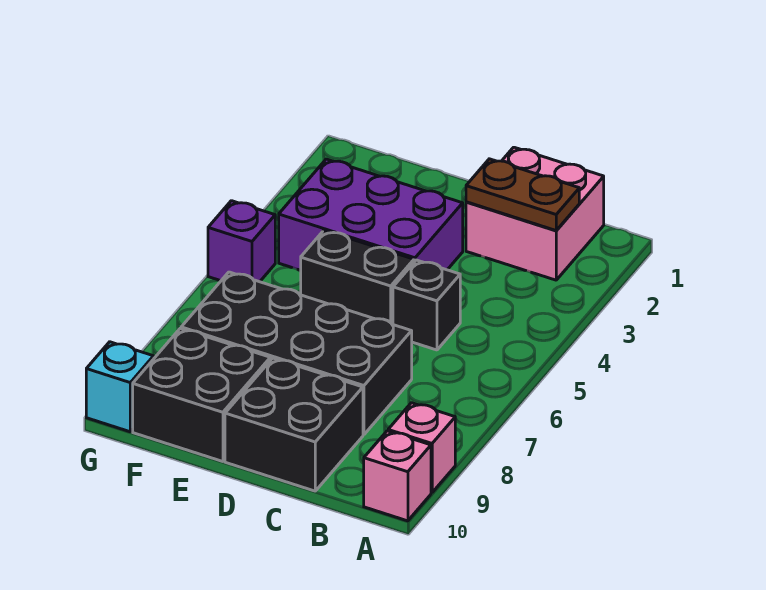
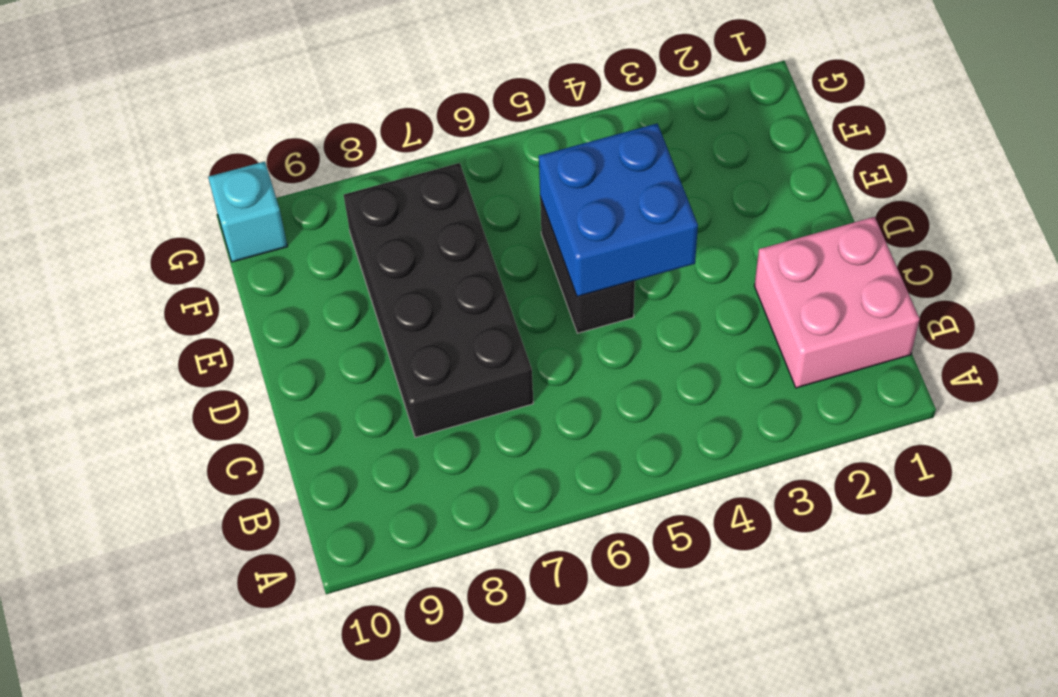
blue 2x2 brick [539,124,698,297] -> none
none -> pink 1x1 brick [388,403,455,493]
none -> pink 1x1 brick [364,431,431,521]
none -> black 1x1 brick [393,260,460,350]

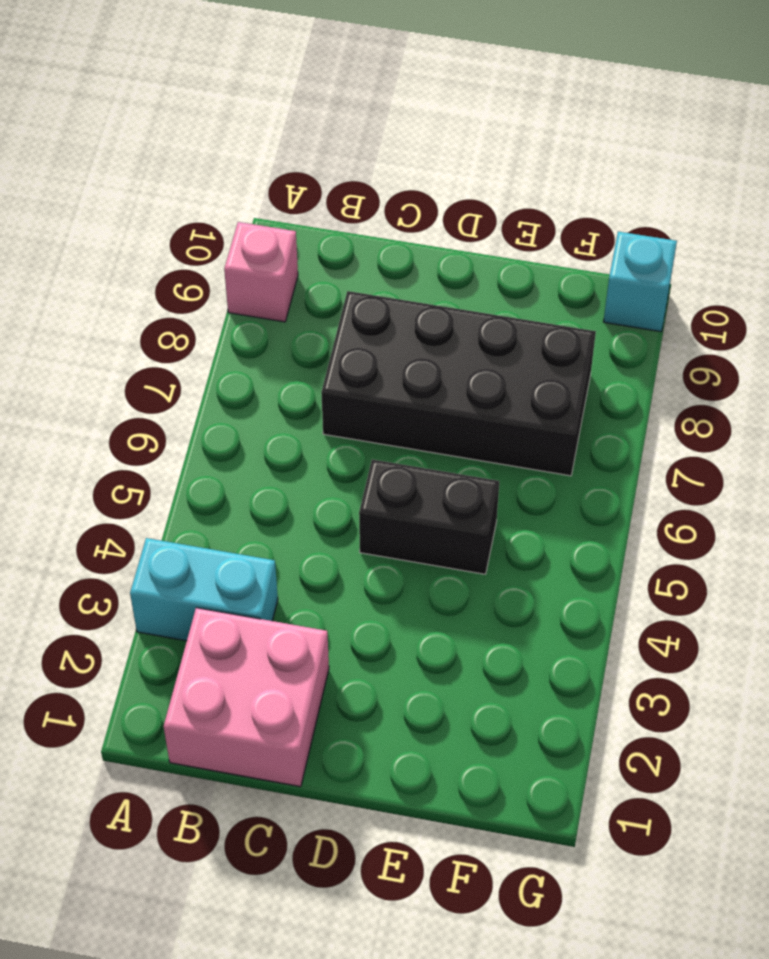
cyan 1x2 brick [130,538,278,641] -> none
none -> pink 1x1 brick [364,431,431,521]
none -> black 1x1 brick [393,260,460,350]
none -> black 2x2 brick [225,358,363,491]

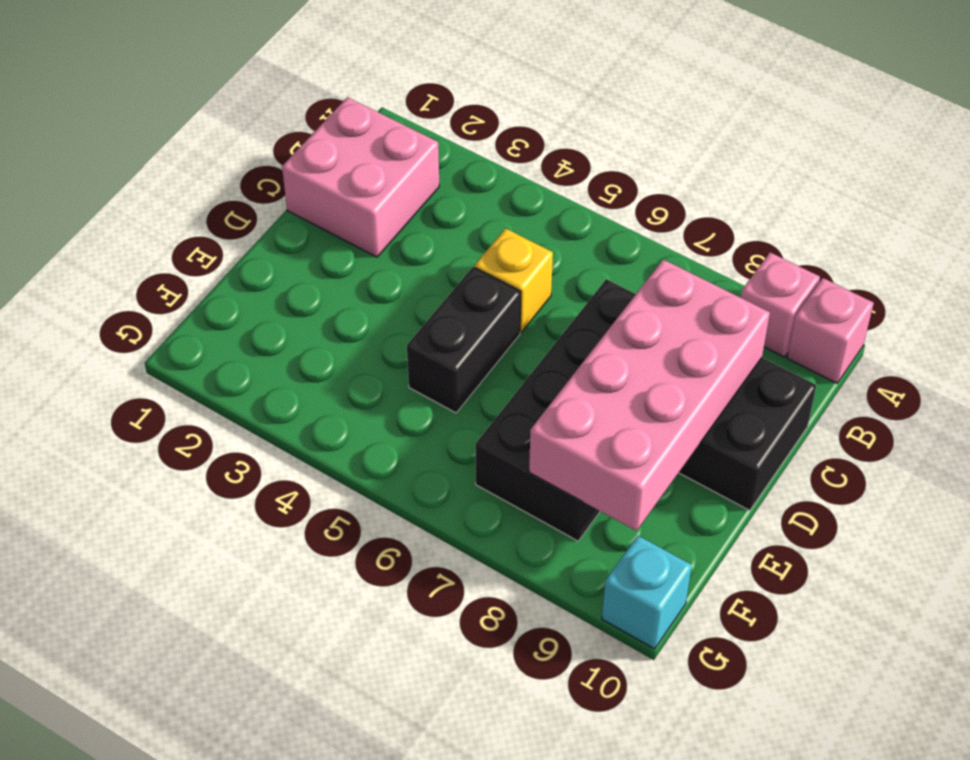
yellow 1x1 brick [475,228,553,332] -> black 1x1 brick [393,260,460,350]
pink 2x4 brick [529,260,770,531] -> none
none -> purple 2x3 brick [279,159,463,270]
none -> black 2x2 brick [133,328,270,461]
none -> purple 1x1 brick [208,201,275,282]

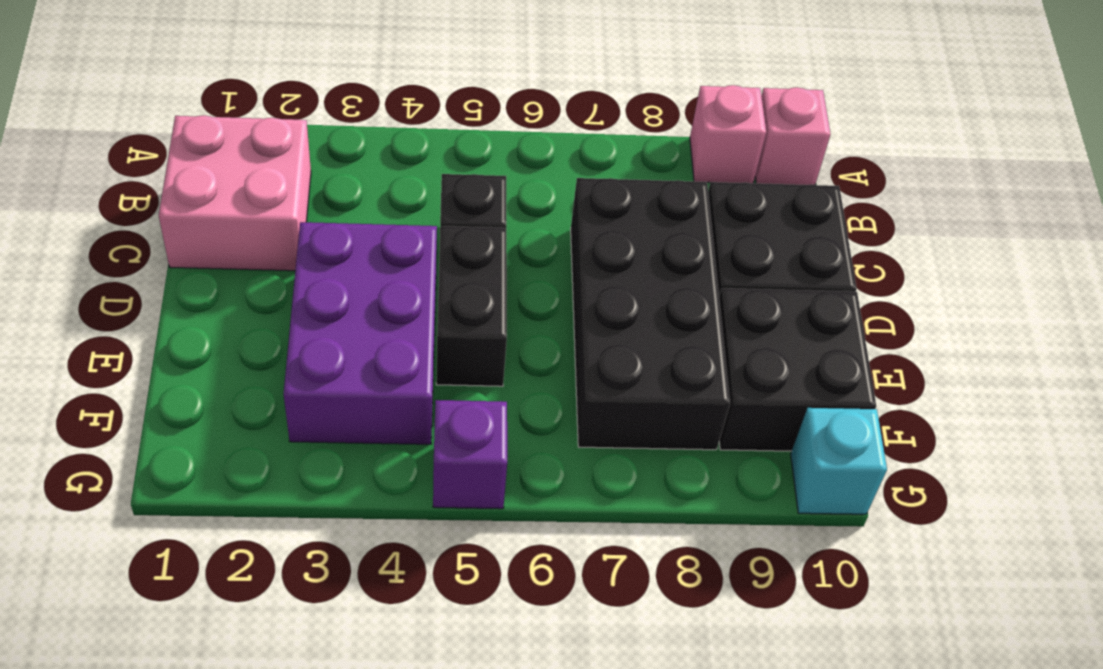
none -> brown 1x2 plate [466,159,579,230]

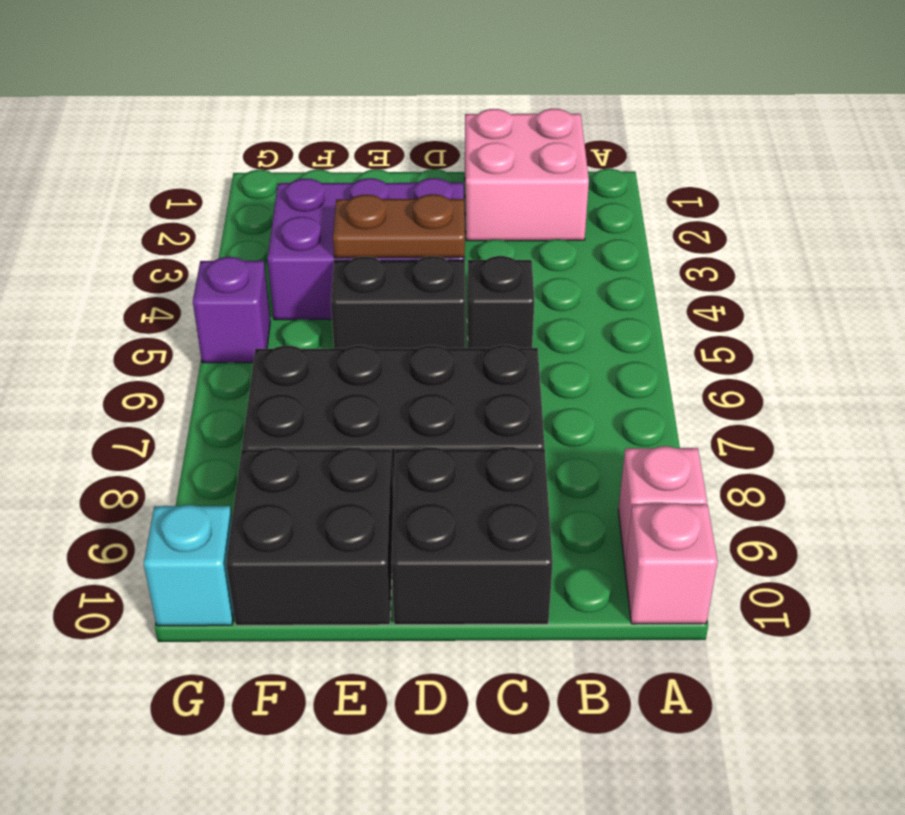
brown 1x2 plate [333,194,465,258] -> brown 1x2 plate moved to [466,159,579,230]

